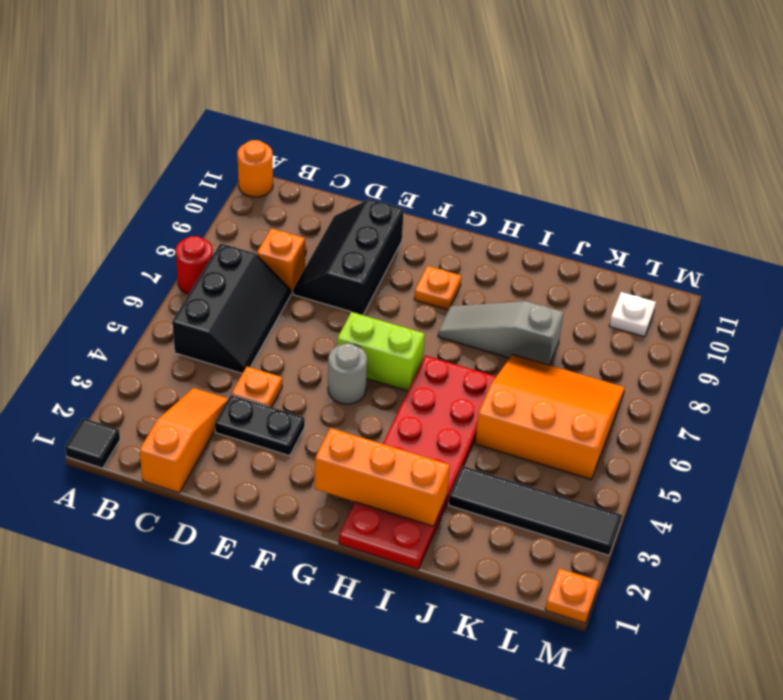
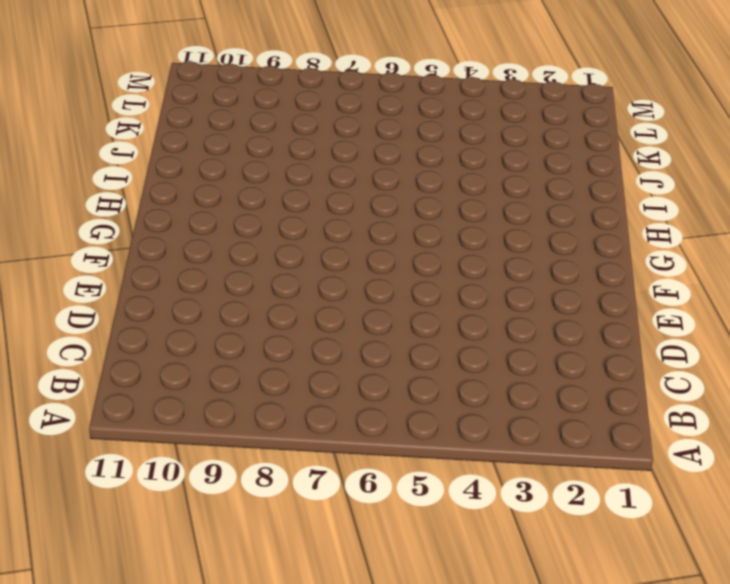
none -> black 1x1 tile [65,418,120,468]
none -> red 1x1 round brick [176,236,213,294]
none -> orange 1x1 round brick [237,140,273,197]

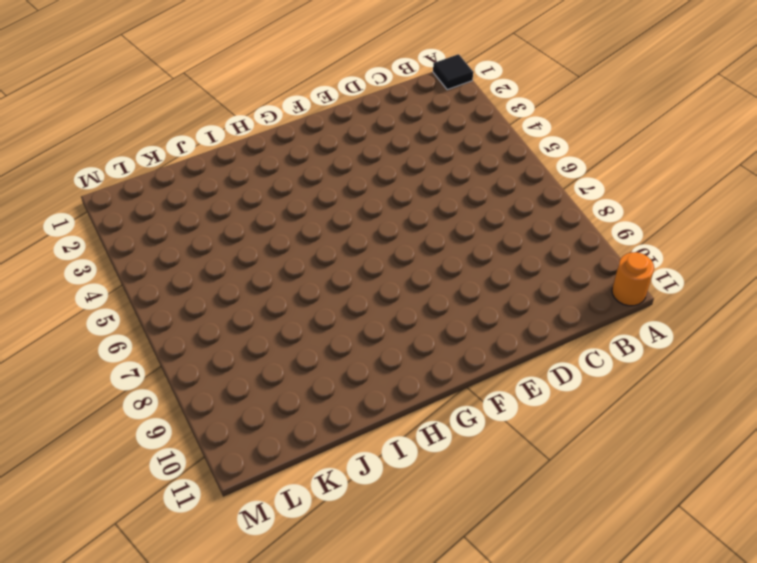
none -> red 1x1 round brick [176,236,213,294]
none -> black 2x3 slope [172,243,291,374]
none -> orange 1x3 slope [139,388,228,493]

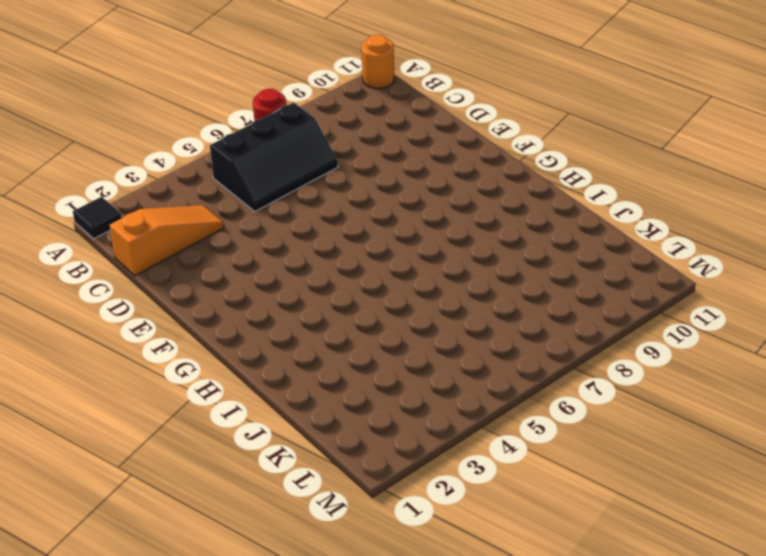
none -> orange 1x1 brick [257,228,305,294]
none -> black 1x2 plate [215,395,305,456]
none -> orange 1x1 plate [231,367,282,407]

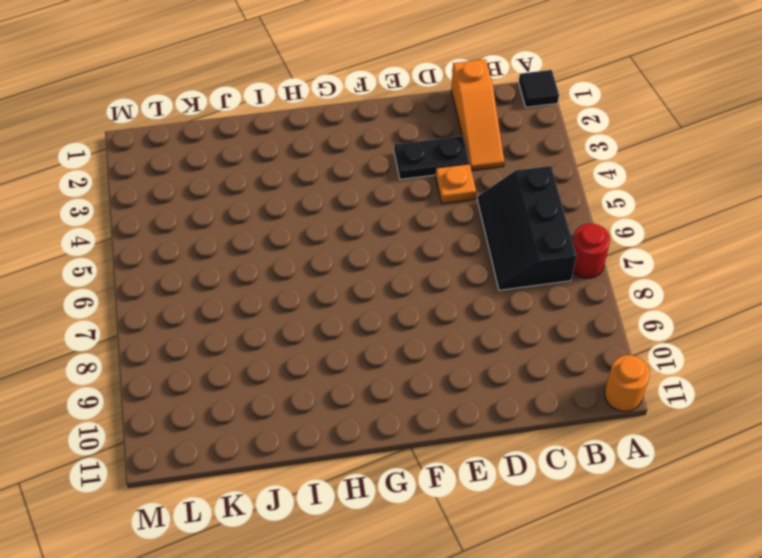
none -> orange 1x1 brick [257,228,305,294]
none -> black 2x3 slope [293,199,404,315]
none -> grey 1x1 round brick [328,343,367,404]

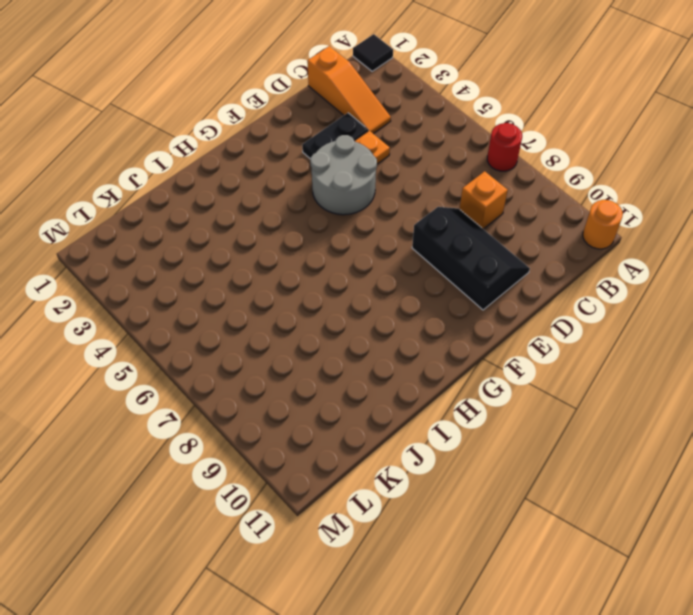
grey 2x2 round brick [310,135,377,215] -> grey 1x1 round brick [328,343,367,404]
none -> black 2x3 slope [172,243,291,374]
none -> lime 1x2 brick [337,312,425,391]
none -> orange 1x1 plate [414,266,461,310]

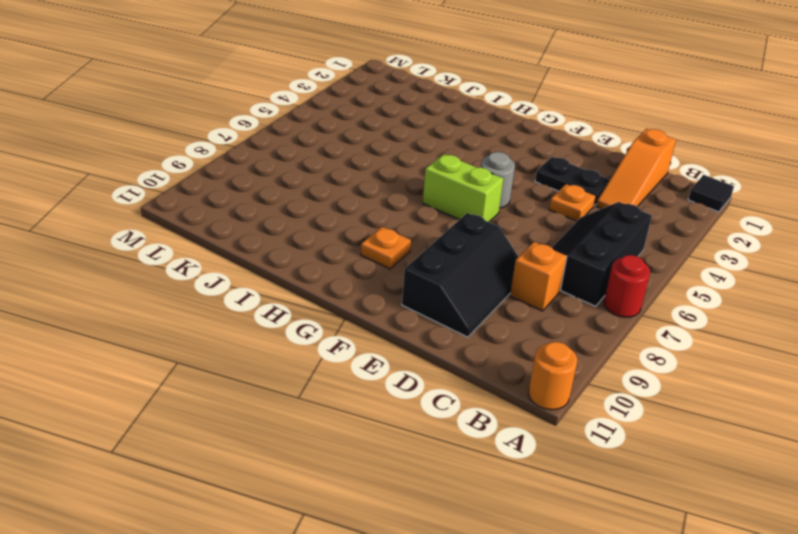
none -> red 2x6 plate [339,355,497,569]
none -> grey 1x3 slope [438,301,563,365]
none -> black 1x4 tile [449,466,622,555]

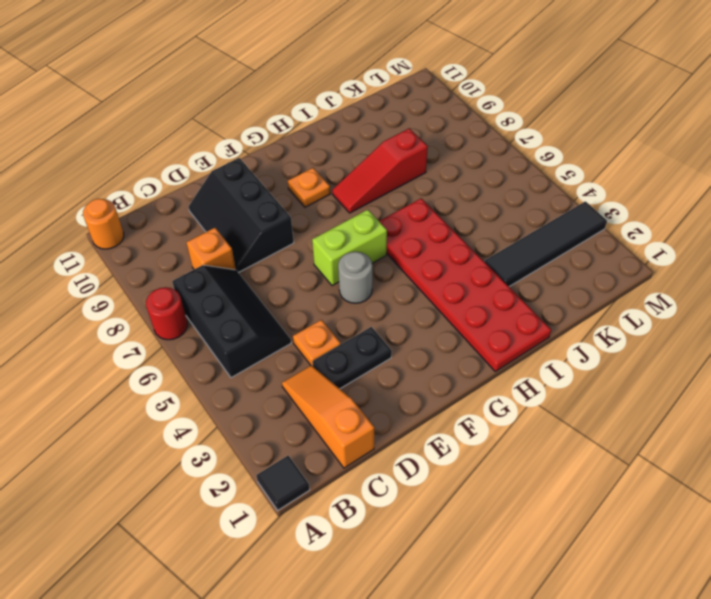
red 1x3 slope [332,128,428,213] -> grey 1x3 slope [438,301,563,365]
none -> orange 3x3 slope [475,354,625,479]
none -> white 1x1 plate [609,292,656,337]
none -> orange 1x1 plate [545,568,599,623]

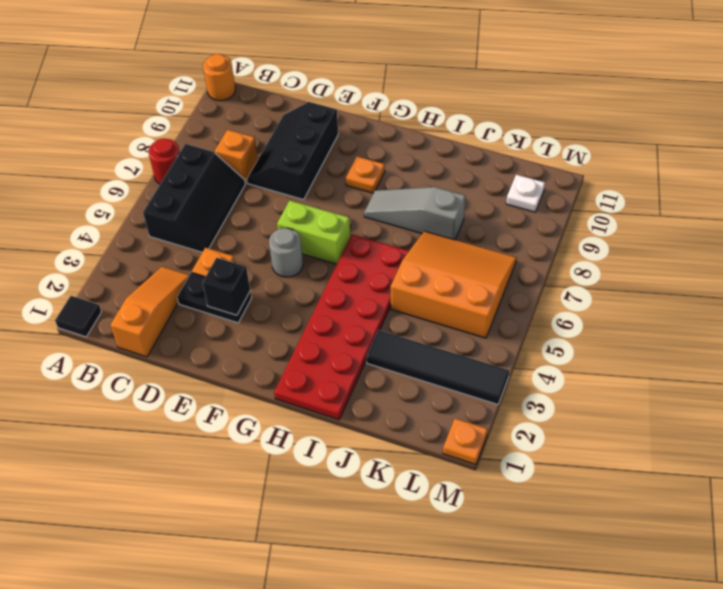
black 1x1 brick [203,258,250,315] -> none
none -> orange 1x3 brick [315,428,450,526]

